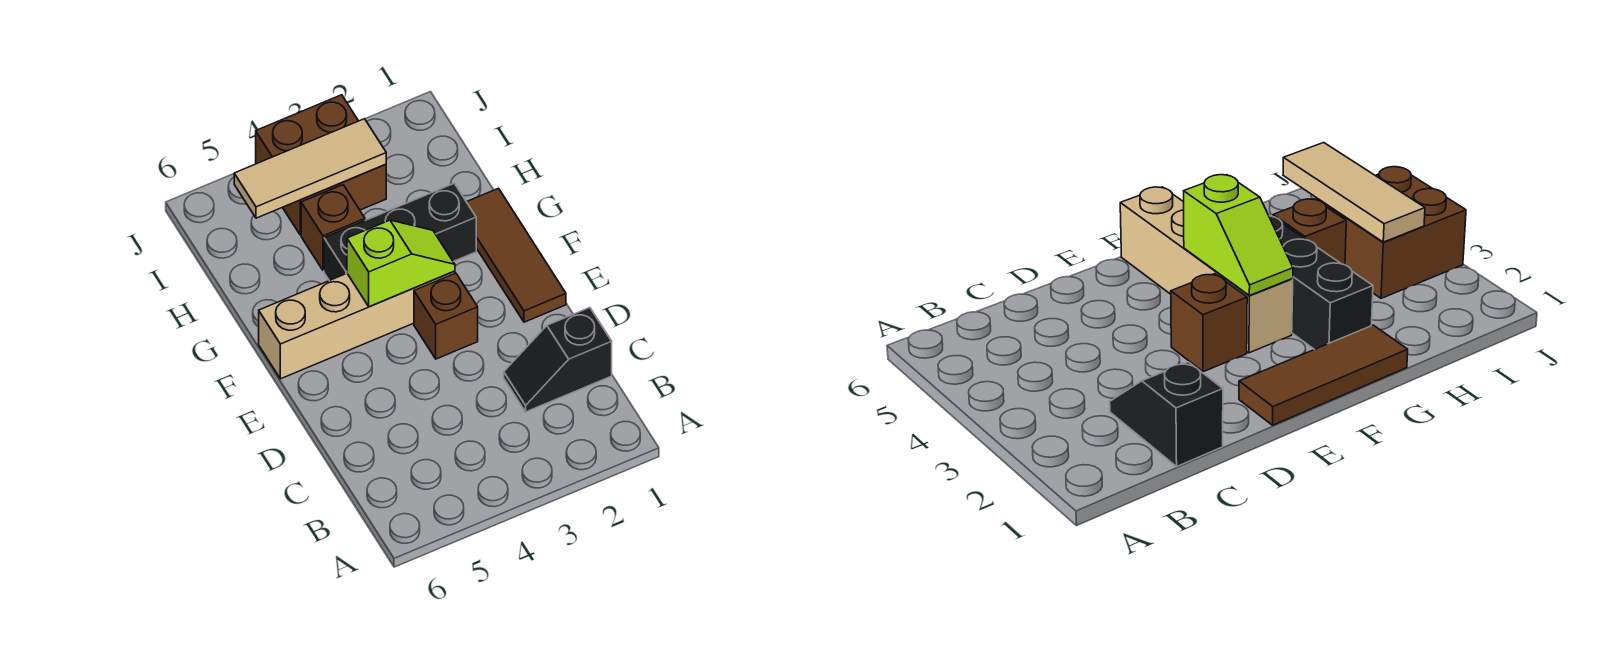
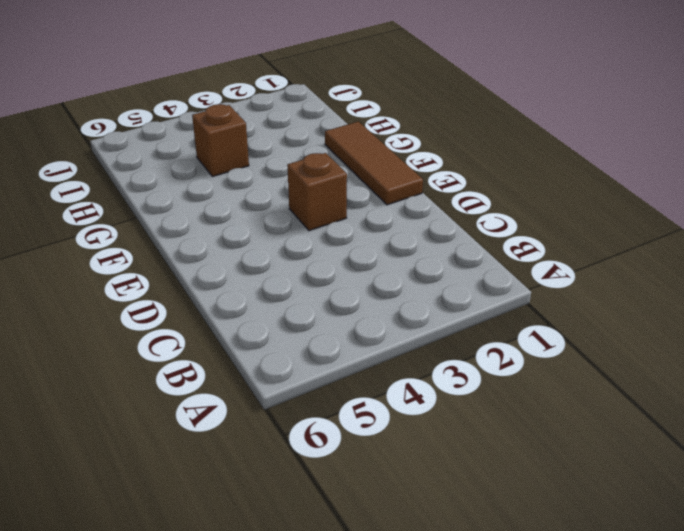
none -> black 1x2 slope [504,308,612,412]
none -> tan 1x4 brick [259,271,455,379]

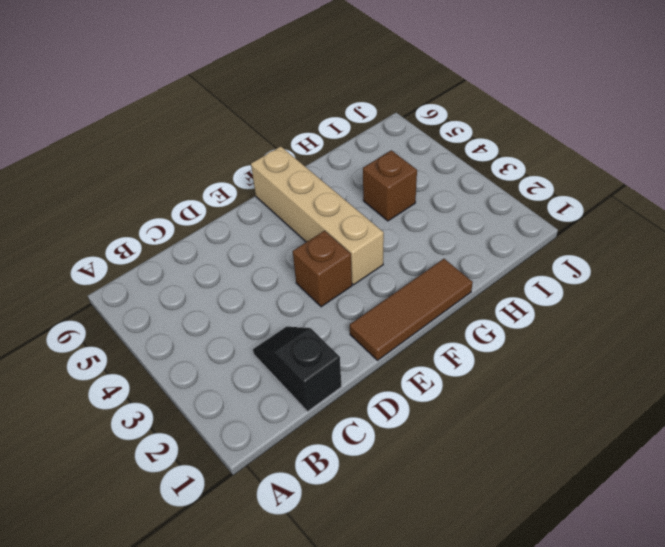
none -> black 1x3 brick [324,183,476,281]
none -> brown 2x2 brick [256,95,386,235]

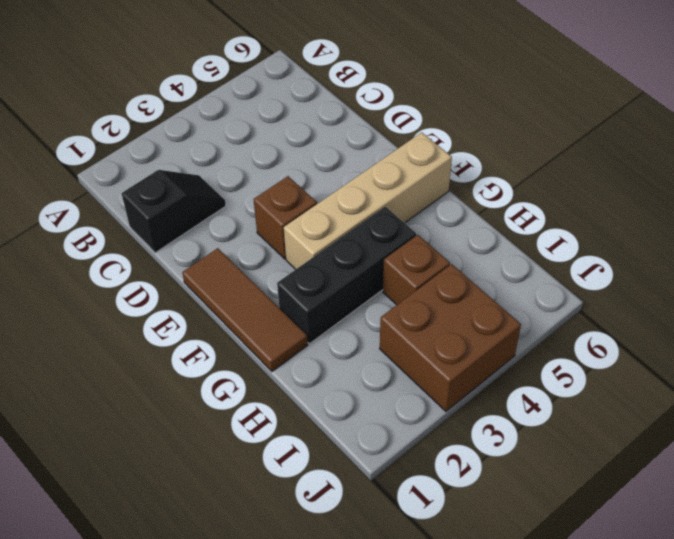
none -> lime 1x2 slope [347,220,455,307]
none -> tan 1x3 tile [234,119,386,218]

